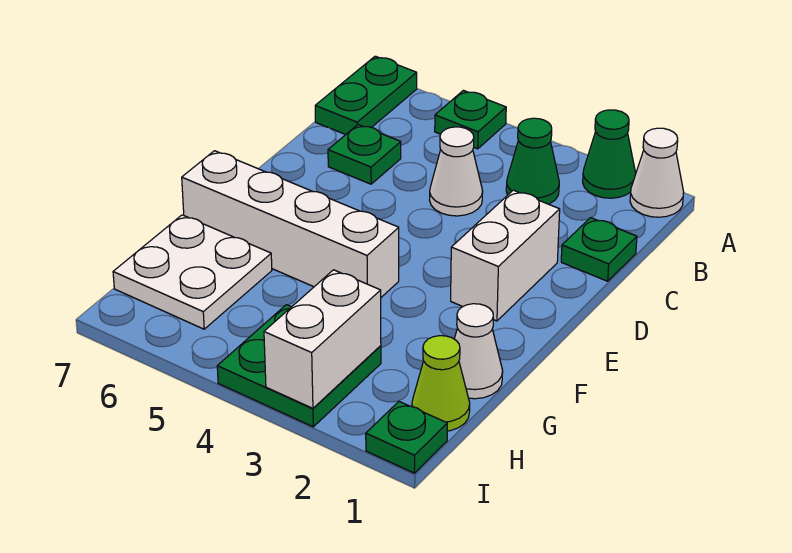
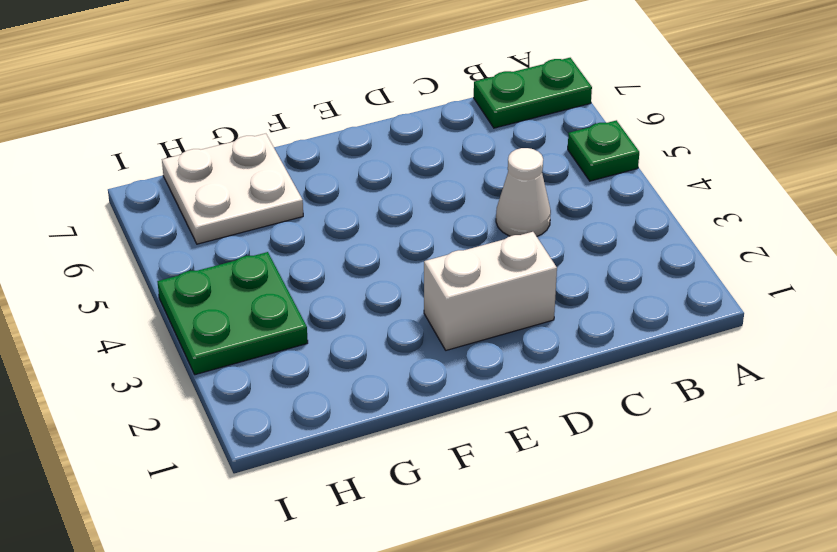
none -> white 1x1 cone [630,128,684,217]
none -> green 1x1 cone [583,110,636,198]
none -> green 1x1 cone [506,118,559,204]

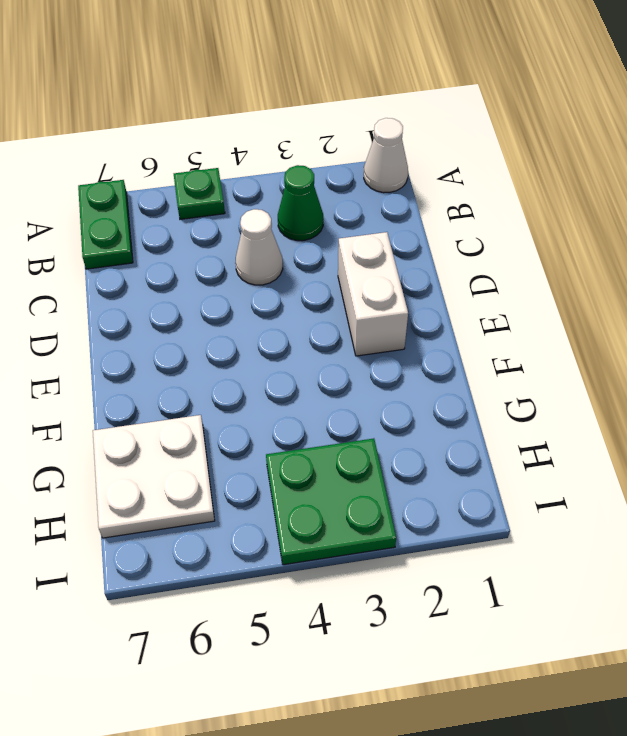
none -> green 1x1 cone [583,110,636,198]
none -> green 1x1 plate [561,218,637,281]
none -> green 1x1 plate [328,125,401,184]

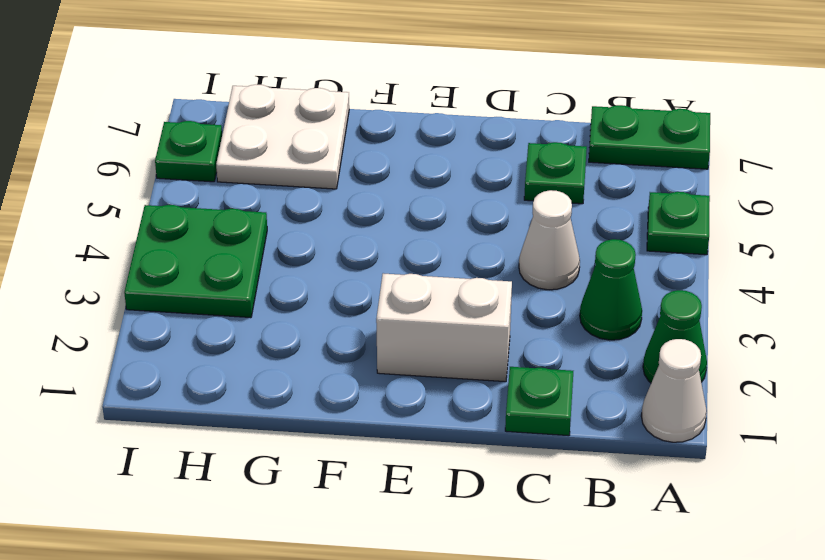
green 1x1 plate [155,121,222,182] -> green 1x1 plate moved to [366,402,447,473]
none -> white 1x4 brick [182,151,399,297]
none -> white 1x1 cone [454,304,503,399]
none -> lime 1x1 cone [412,336,470,431]

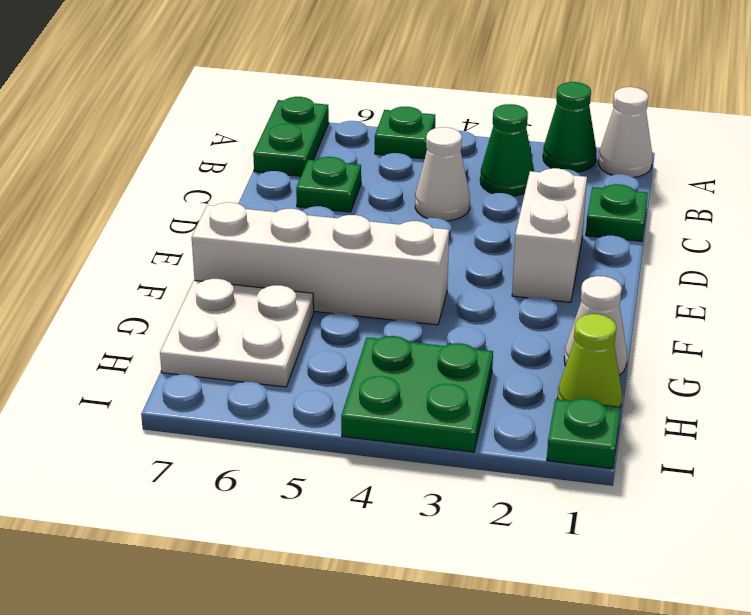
none -> white 1x2 brick [264,270,381,408]

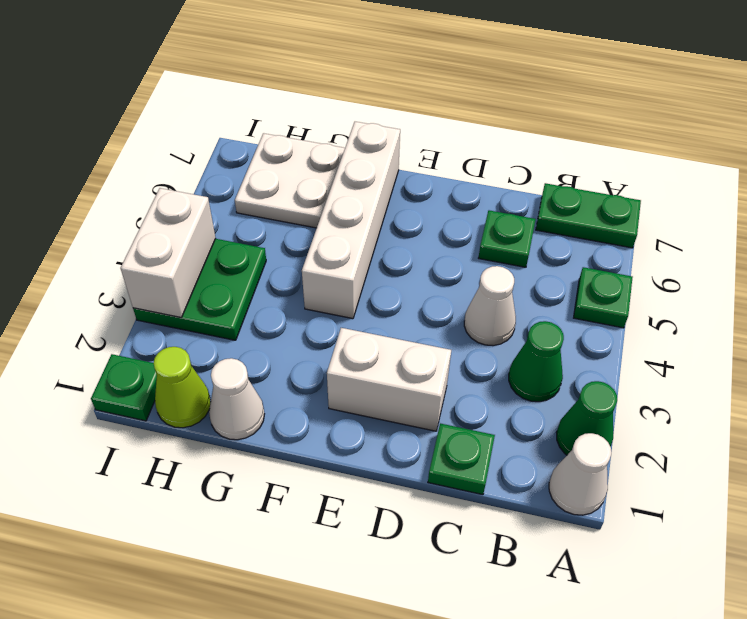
white 1x2 brick [121,188,216,318] -> white 1x2 brick turned to [264,270,381,408]

